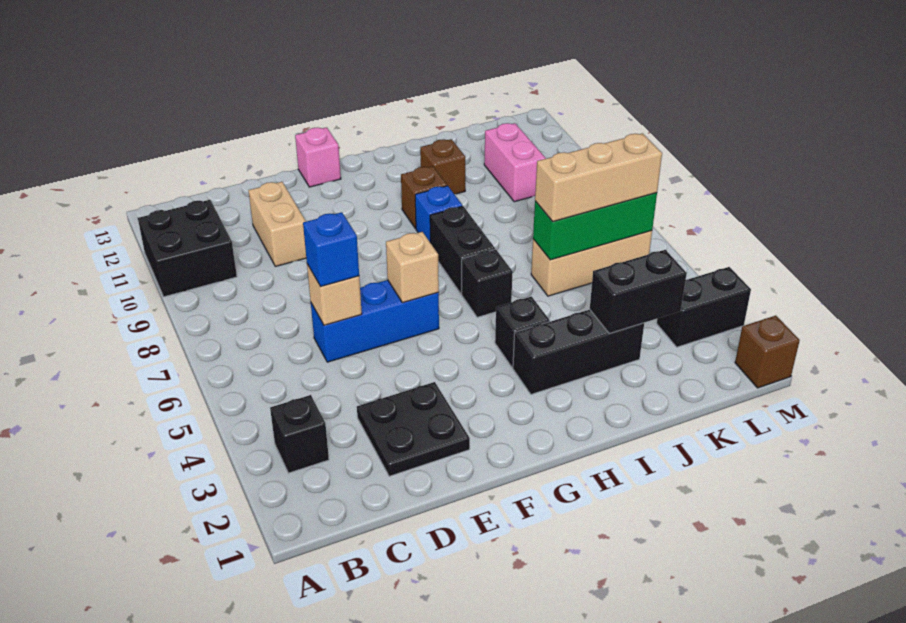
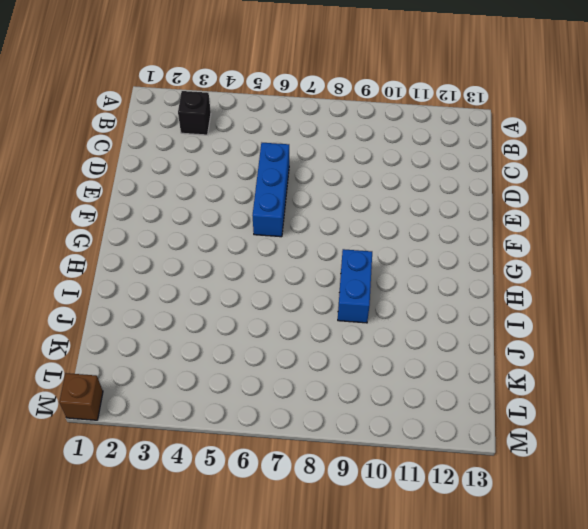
blue 1x2 brick [338,249,372,323] -> blue 1x1 brick [415,186,462,241]
none -> black 2x2 brick [138,200,237,297]
none -> black 2x2 plate [357,382,470,476]
none -> tan 1x2 brick [248,182,306,266]

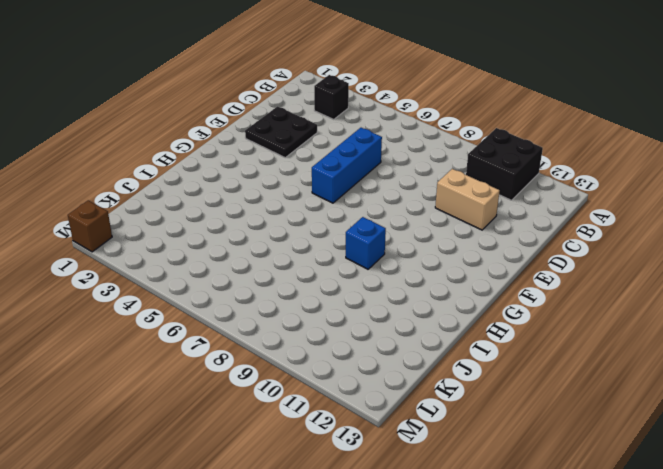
none -> pink 1x1 brick [295,127,341,187]
none -> black 1x3 brick [513,310,644,394]
none -> black 1x1 brick [495,297,550,368]

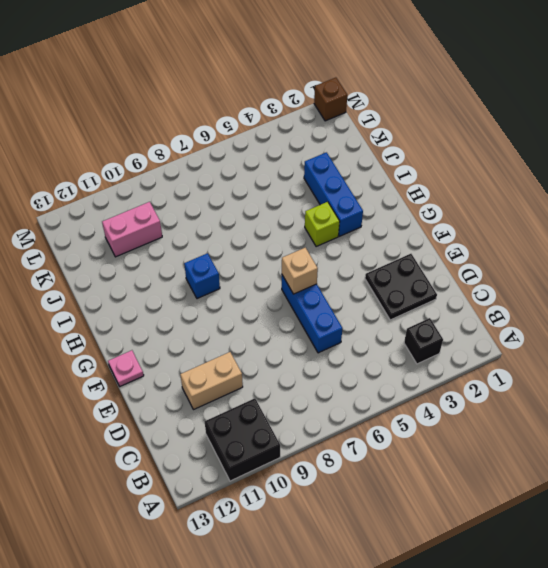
pink 1x1 plate [108,350,144,386] -> pink 1x1 brick [295,127,341,187]
blue 1x3 brick [304,152,363,236] -> black 1x3 brick [513,310,644,394]
lime 1x1 brick [305,202,340,247] -> black 1x1 brick [495,297,550,368]
none -> black 1x1 brick [461,249,513,317]
none -> black 1x2 brick [430,206,495,294]
none -> brown 1x1 brick [401,166,447,228]

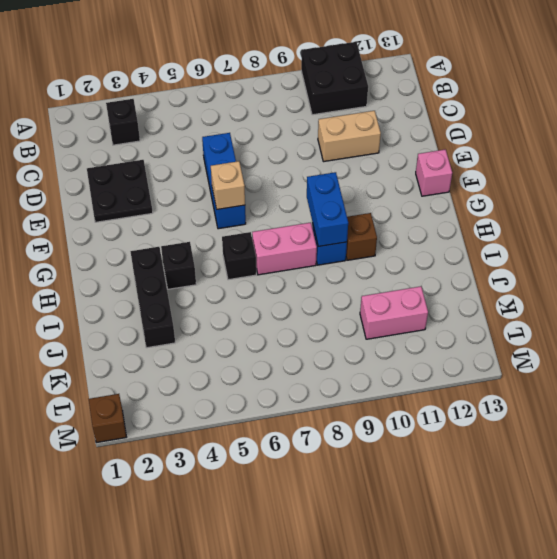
blue 1x2 brick [307,172,348,247] -> none
pink 1x2 brick [252,223,317,275] -> black 1x2 brick [430,206,495,294]
none -> brown 1x1 brick [420,139,465,194]
none -> tan 1x3 brick [531,231,652,296]
none -> black 1x2 brick [657,267,751,347]

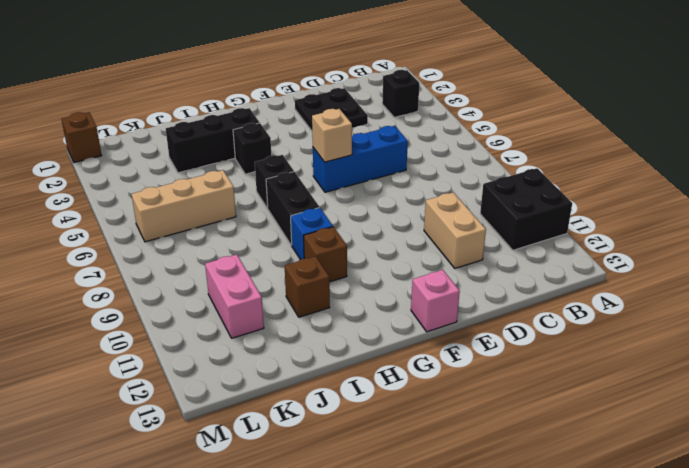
none -> black 1x2 brick [657,267,751,347]
none -> tan 1x1 brick [307,264,362,325]
none -> black 1x2 brick [590,250,687,334]

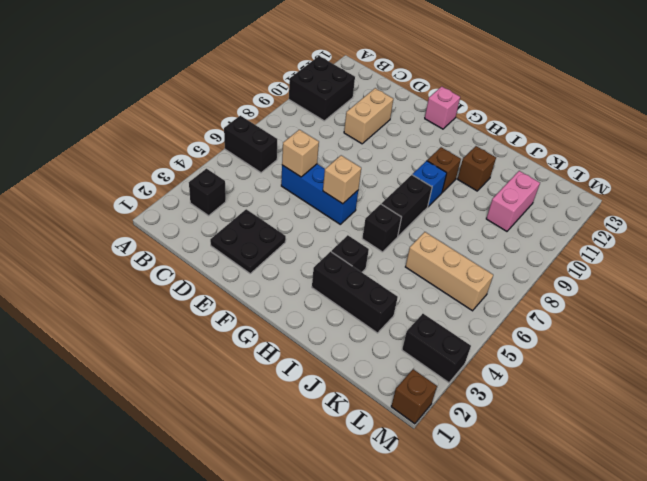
black 1x2 brick [224,116,277,173] -> black 1x2 brick moved to [590,250,687,334]
none -> green 1x3 brick [533,193,657,260]
none -> blue 1x1 brick [303,212,359,287]
none -> tan 1x3 brick [535,133,662,221]

